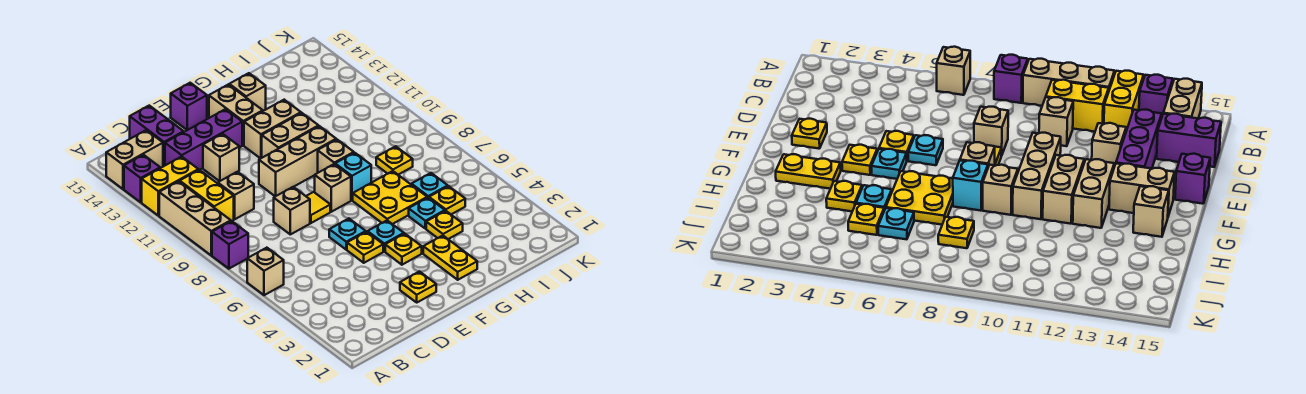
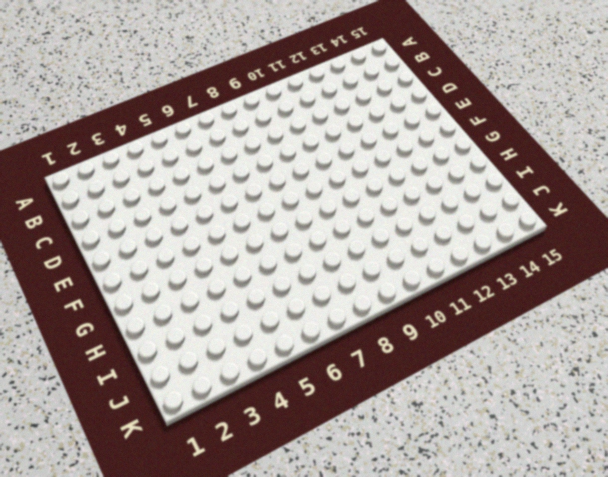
none -> tan 1x1 brick [247,248,284,295]
none -> purple 1x1 brick [212,221,248,269]
none -> tan 1x3 brick [159,181,231,255]
none -> yellow 1x2 brick [142,157,198,216]

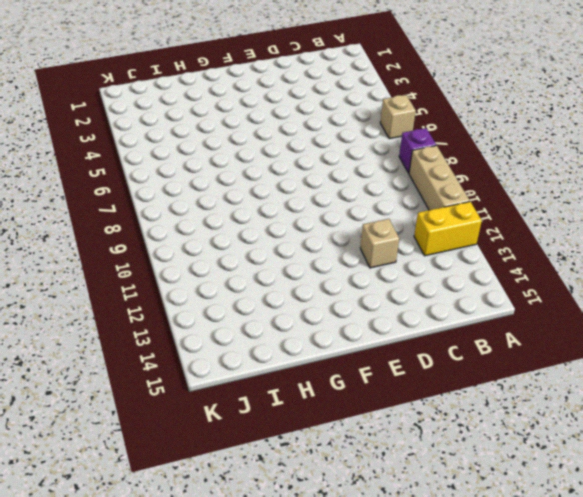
none -> purple 1x1 brick [124,155,160,202]
none -> tan 1x2 brick [106,130,163,189]
none -> yellow 1x2 brick [180,170,234,221]
none -> tan 1x1 brick [218,172,254,219]

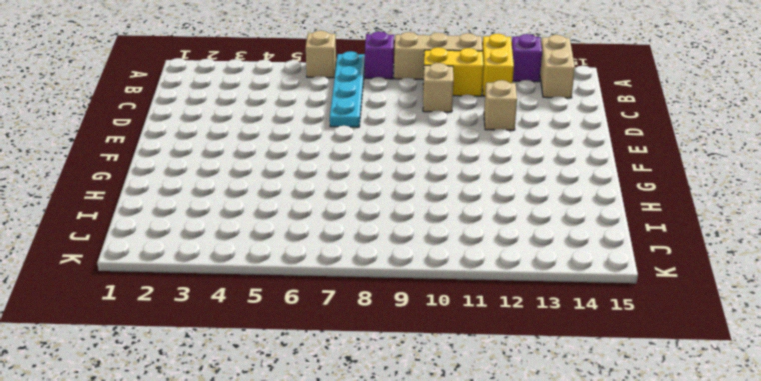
cyan 1x4 plate [330,51,365,127] -> none
none -> purple 1x3 brick [165,109,242,170]
none -> purple 1x2 brick [130,106,184,166]
none -> tan 1x1 brick [274,187,310,234]
none -> yellow 1x1 plate [400,271,436,302]

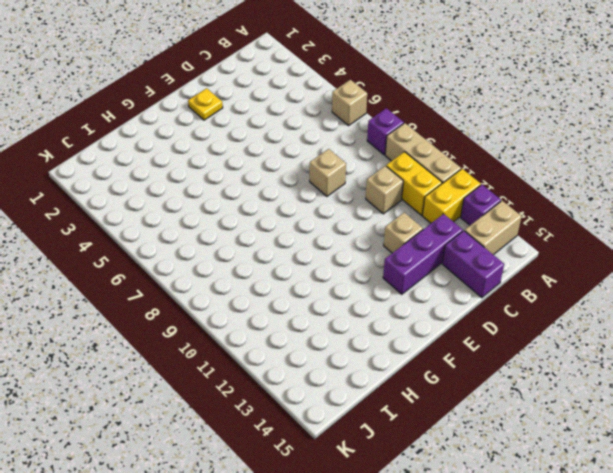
none -> yellow 1x1 plate [347,232,383,263]
none -> cyan 1x1 plate [329,218,366,249]
none -> yellow 1x1 tile [306,192,330,223]
none -> tan 1x3 brick [259,126,336,196]

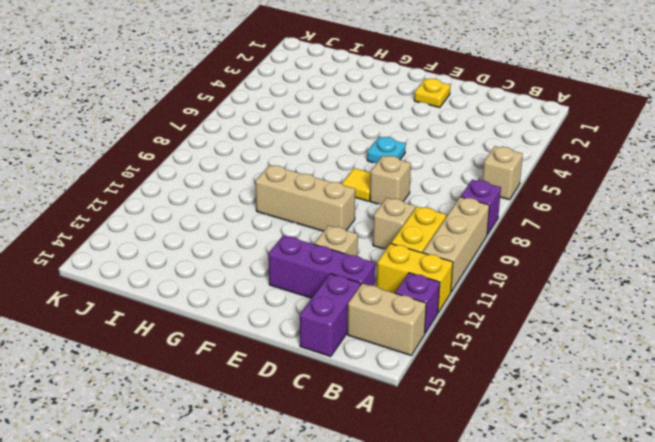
none -> yellow 1x1 plate [347,232,383,263]
none -> purple 1x1 brick [171,83,207,130]
none -> yellow 1x1 plate [385,234,422,265]
none -> cyan 1x1 plate [368,221,404,251]

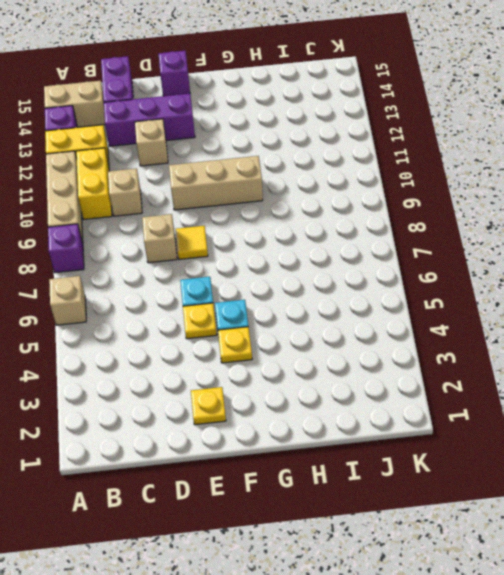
none -> tan 1x1 brick [315,164,351,212]
none -> tan 1x2 brick [262,113,319,158]
none -> tan 1x2 brick [244,100,301,159]
none -> tan 1x2 brick [209,84,263,145]

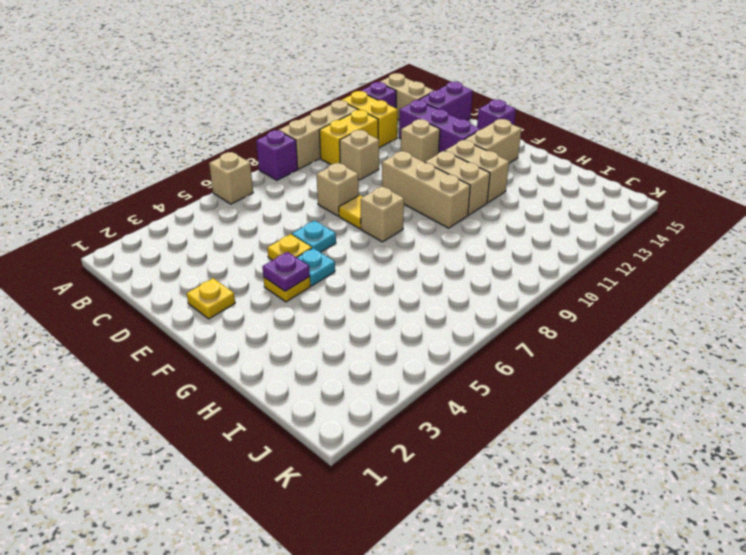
purple 1x1 plate [262,252,310,291] -> none
none -> yellow 1x2 plate [423,236,477,280]
none -> yellow 2x2 plate [353,171,427,224]
none -> cyan 1x1 brick [335,153,372,200]
none -> tan 1x1 brick [318,139,354,173]

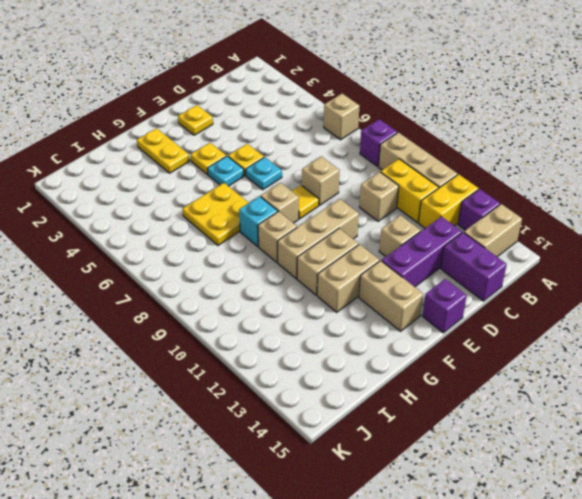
none -> tan 1x1 brick [229,73,266,111]
none -> yellow 1x1 plate [426,211,463,239]
none -> cyan 1x1 plate [409,198,445,229]
none -> yellow 1x1 plate [429,186,465,214]

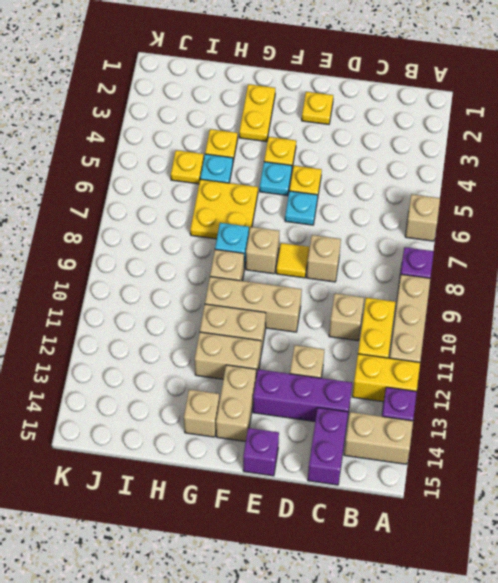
none -> cyan 1x1 plate [411,173,448,198]
none -> yellow 1x1 plate [376,146,413,175]

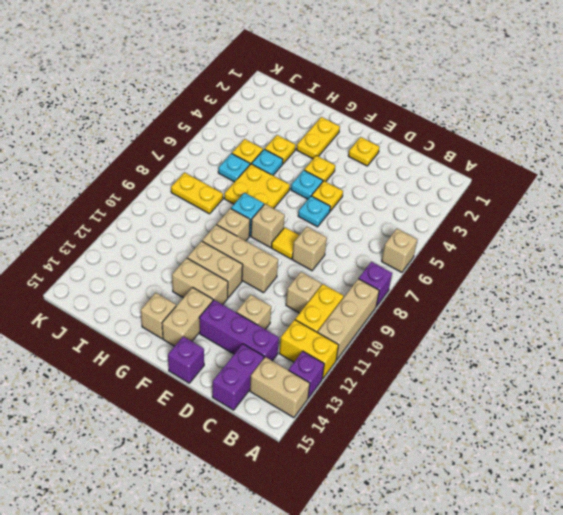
yellow 1x2 plate [171,173,223,214] -> yellow 1x1 plate [376,146,413,175]

